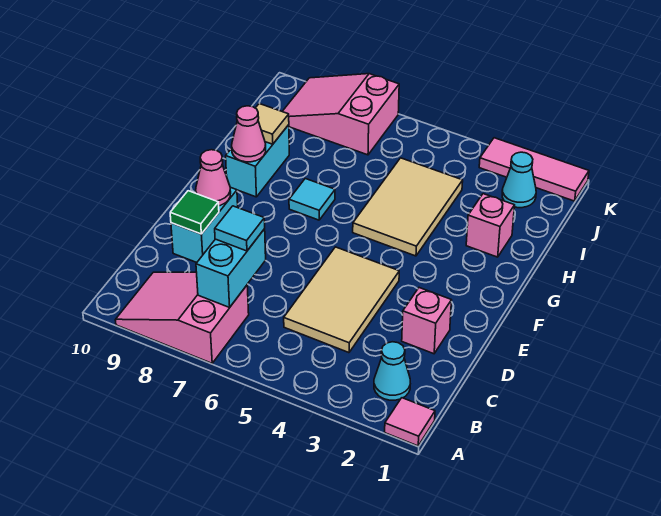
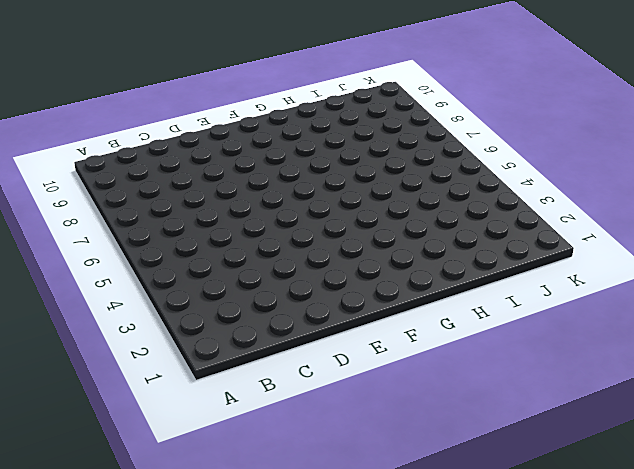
none -> pink 1x1 tile [385,398,435,446]
none -> pink 2x3 slope [115,272,249,363]
none -> cyan 1x1 cone [374,342,410,400]

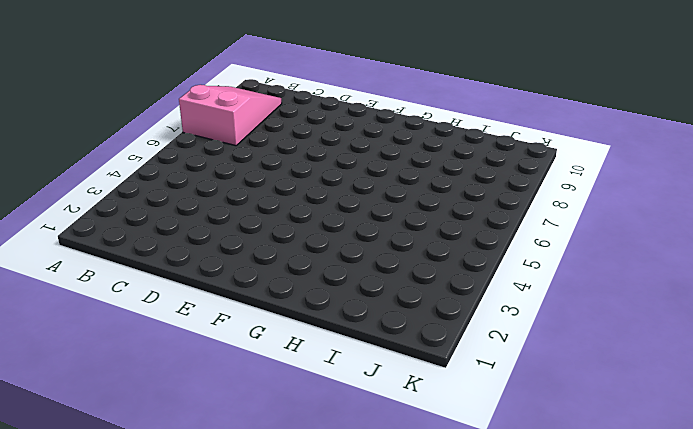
none -> pink 1x1 tile [385,398,435,446]
none -> cyan 1x1 cone [374,342,410,400]
none -> tan 2x3 tile [284,247,399,353]

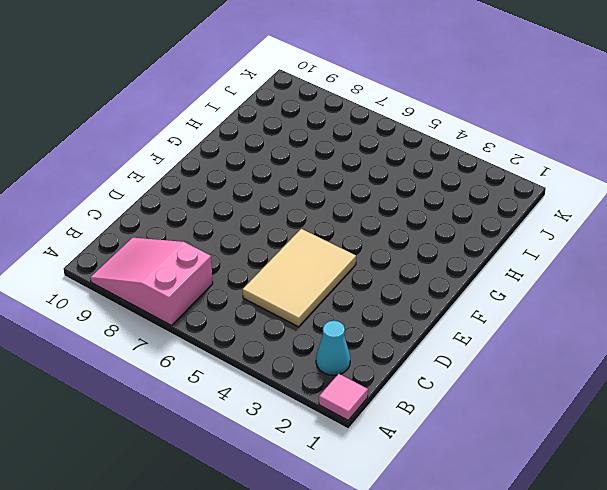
none -> pink 1x1 brick [402,288,452,354]
none -> cyan 1x2 brick [171,187,238,262]
none -> tan 2x3 tile [353,158,463,256]

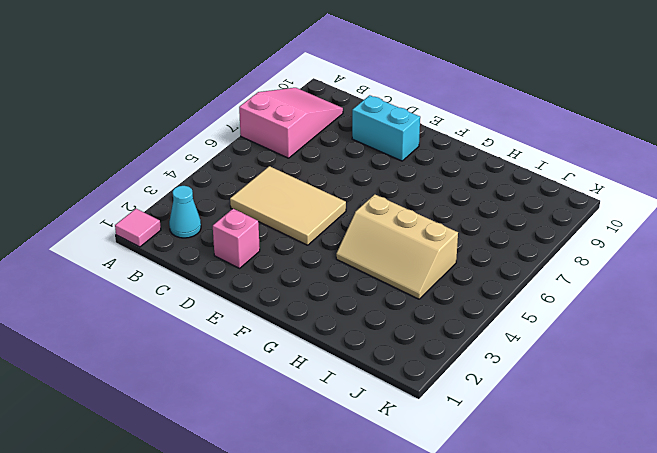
tan 2x3 slope [336,194,458,299] -> tan 2x3 tile [353,158,463,256]
none -> cyan 1x1 tile [289,179,335,220]
none -> cyan 1x2 brick [226,125,289,197]
none -> pink 1x1 brick [466,194,515,257]

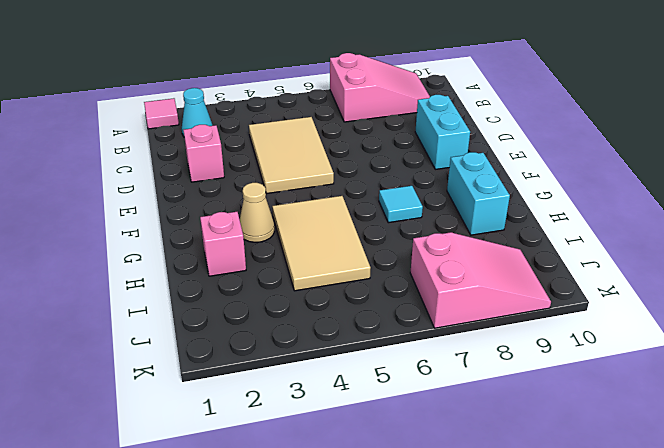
tan 1x1 cone [240,183,274,242] -> none
none -> cyan 1x1 cone [502,152,536,208]
none -> pink 1x3 tile [479,138,589,201]
none -> cyan 1x2 brick [196,229,266,307]

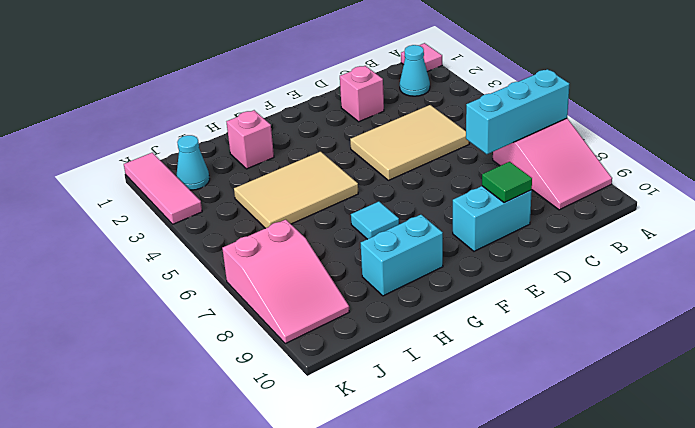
cyan 1x3 brick [466,69,569,154] -> cyan 1x2 brick [196,229,266,307]
none -> pink 1x1 cone [196,150,231,206]
none -> pink 1x1 cone [232,106,266,162]
none -> tan 1x1 tile [256,103,289,144]

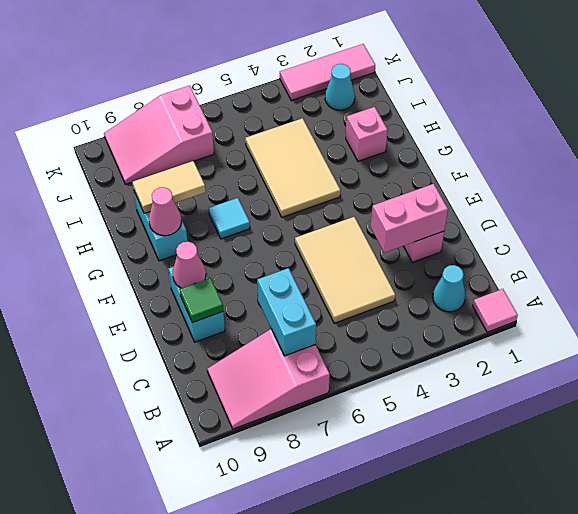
pink 1x2 brick [371,184,448,253] -> none
tan 1x2 tile [132,161,206,213] -> tan 1x1 tile [256,103,289,144]
none -> cyan 1x1 tile [215,206,265,251]

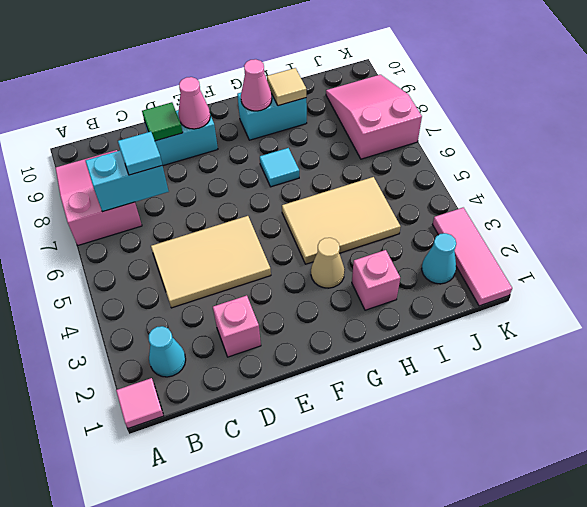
tan 1x1 cone [311,238,345,288] -> none

